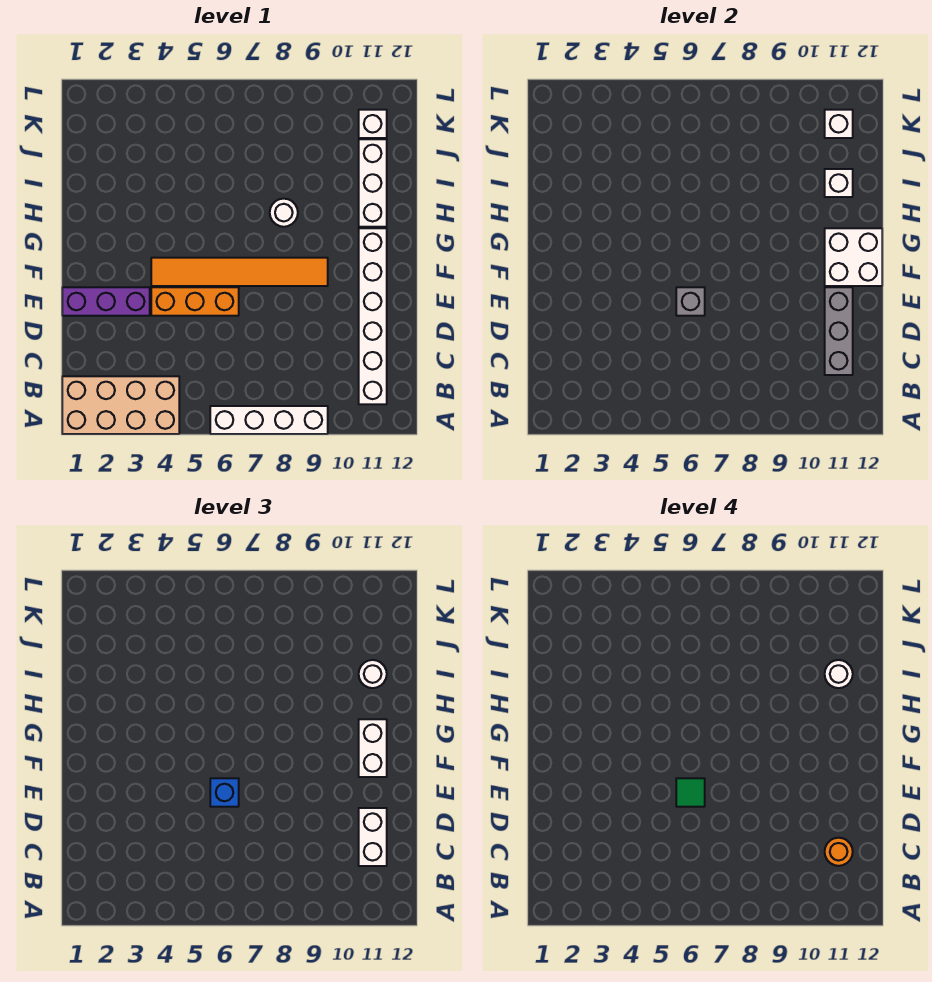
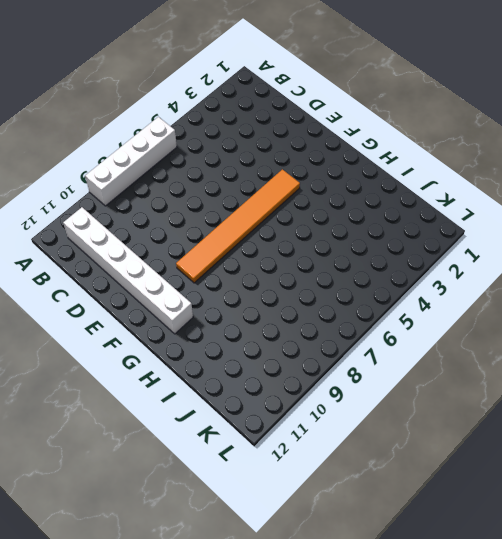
none -> tan 2x4 brick [62,376,179,434]
none -> purple 1x3 brick [62,287,150,316]
none -> orange 1x3 brick [151,287,239,316]

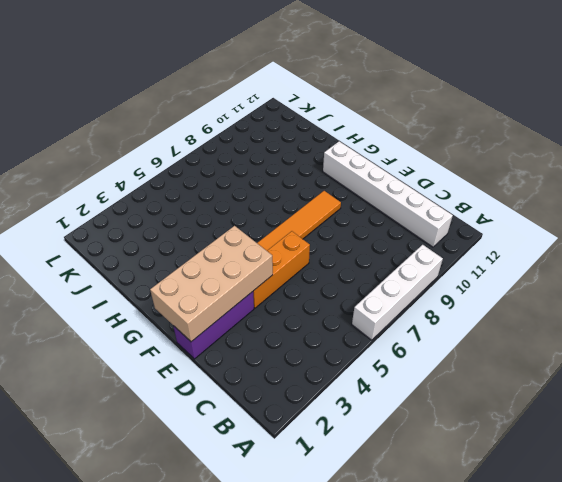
tan 2x4 brick [150,226,273,342] -> tan 2x4 brick moved to [62,376,179,434]
none -> white 1x1 round brick [270,199,298,227]
none -> white 1x3 brick [359,139,387,227]
none -> white 1x1 brick [359,110,387,138]

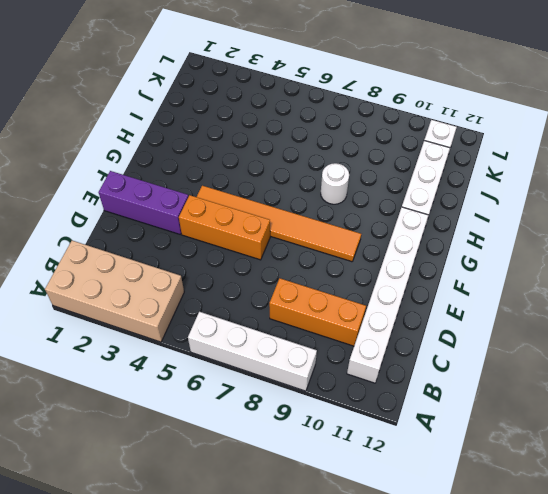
orange 1x3 brick [269,278,366,346] -> none
none -> grey 1x3 brick [825,287,853,375]
none -> grey 1x1 brick [676,287,705,316]
none -> white 2x2 brick [825,228,882,286]

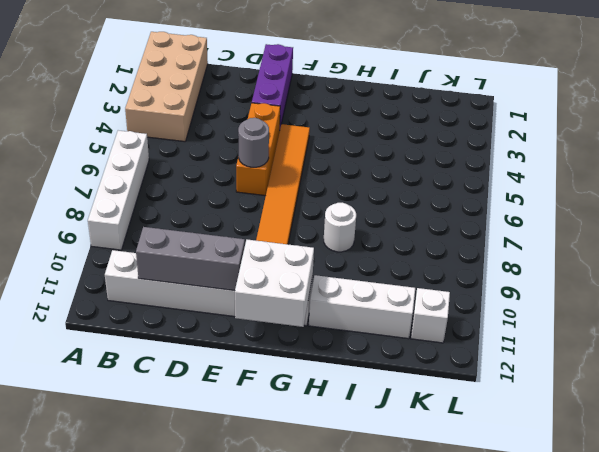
grey 1x1 round brick [238,118,269,167] -> grey 1x1 brick [676,287,705,316]
none -> white 1x1 brick [825,169,853,197]
none -> white 1x1 brick [825,110,853,138]
none -> white 1x2 brick [359,808,387,866]

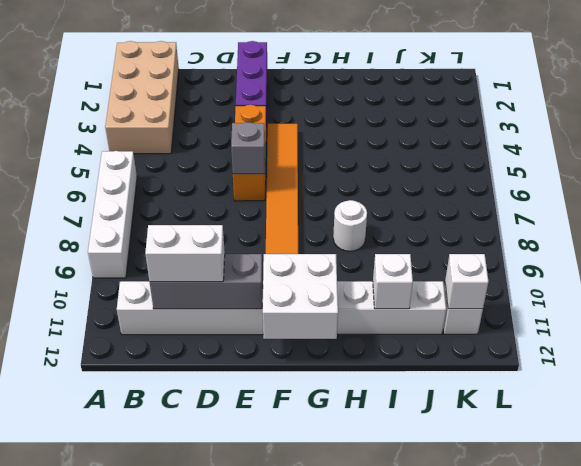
none -> blue 1x1 brick [210,778,239,807]
none -> white 1x2 brick [359,719,387,777]
none -> white 1x1 round brick [359,660,387,688]

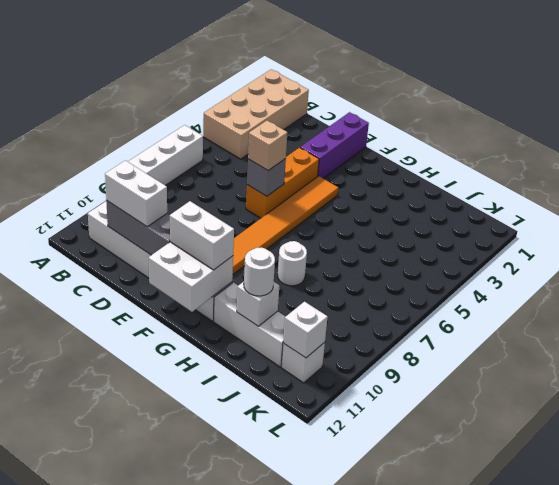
tan 1x1 brick [248,121,288,171] -> blue 1x1 brick [210,778,239,807]
none -> orange 1x1 round brick [825,838,853,866]
none -> green 1x1 tile [676,778,705,807]
none -> white 1x1 round brick [825,660,853,688]

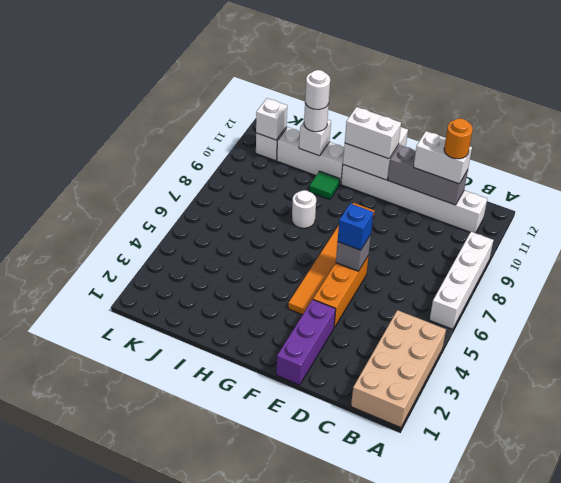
green 1x1 tile [309,171,340,200] -> green 1x1 tile moved to [676,778,705,807]

